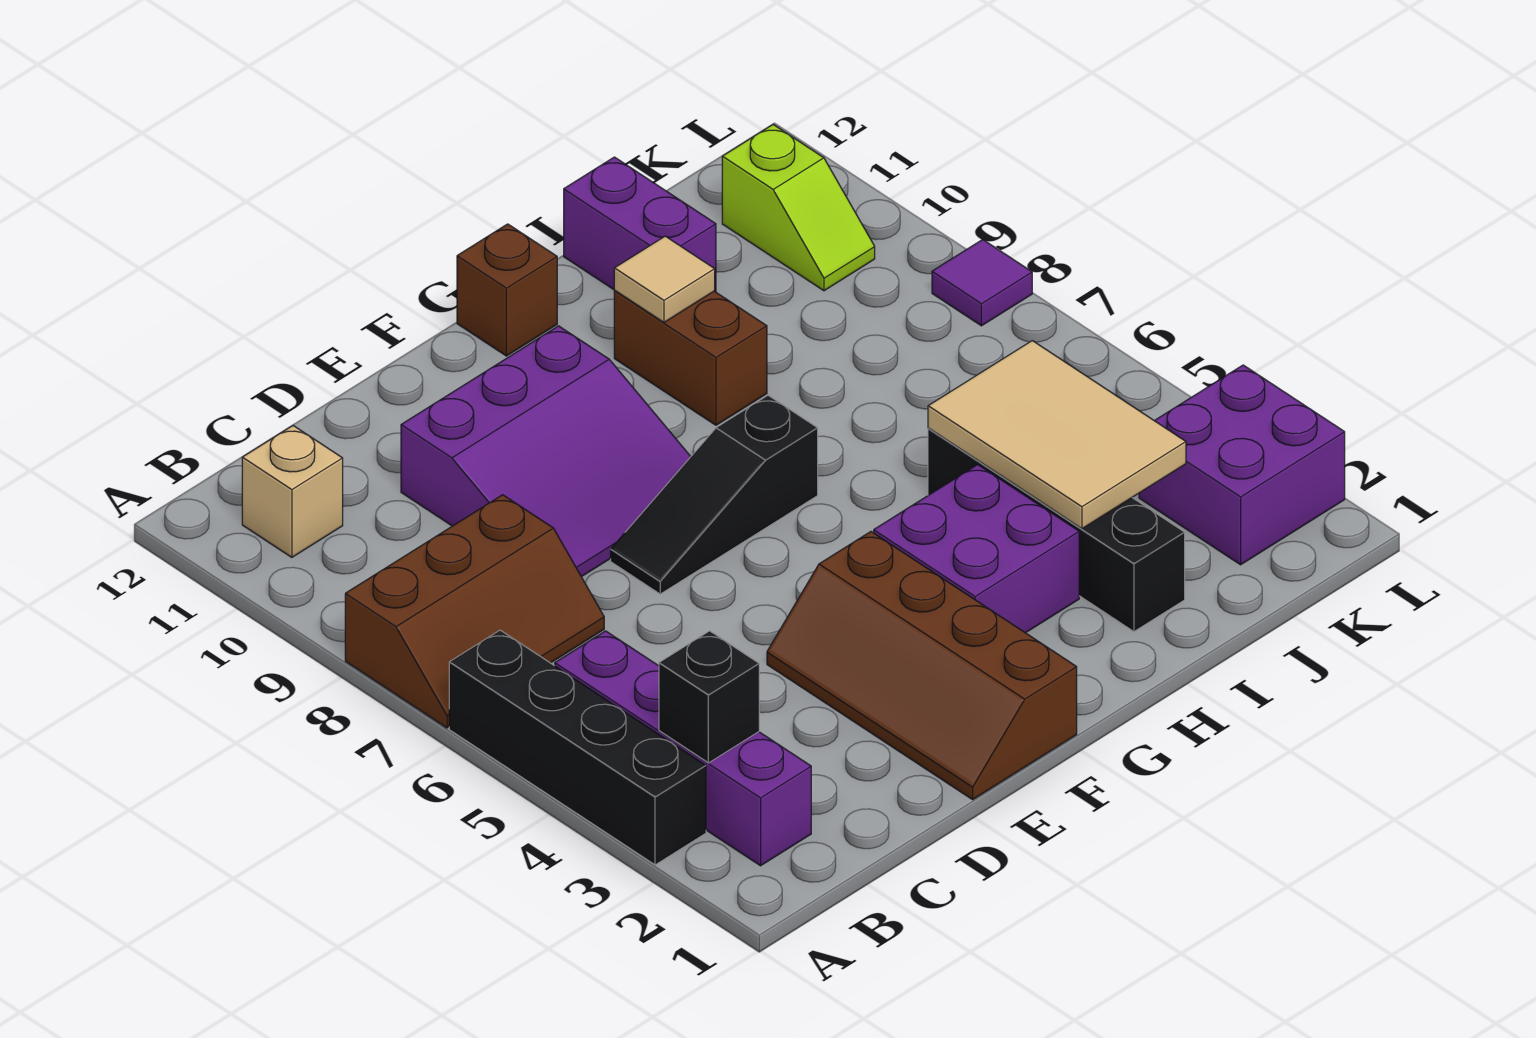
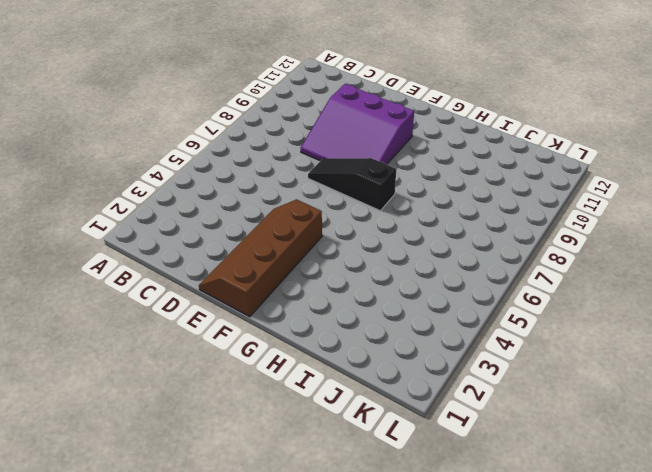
none -> black 1x4 brick [449,630,706,865]
none -> brown 2x3 slope [345,495,604,728]
none -> purple 1x4 brick [555,631,811,866]

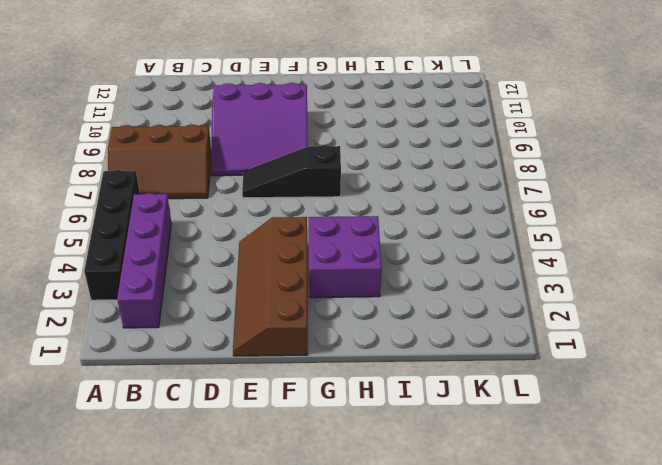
none -> tan 1x1 brick [242,426,343,557]
none -> brown 1x1 brick [457,224,557,356]
none -> brown 1x2 brick [614,291,767,425]

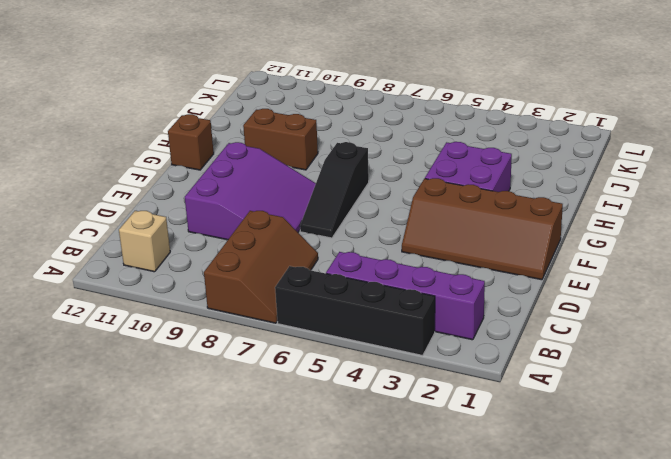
none -> black 1x4 brick [928,428,1185,632]
none -> purple 1x2 brick [564,157,716,292]
none -> purple 2x2 brick [1139,365,1345,565]

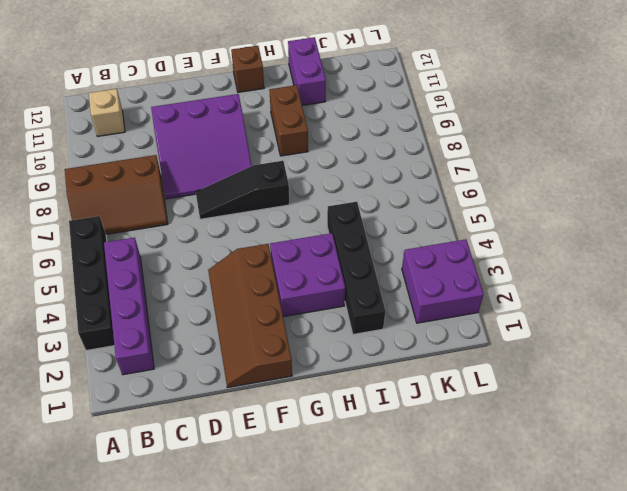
none -> lime 1x2 slope [722,125,875,291]
none -> purple 1x1 tile [932,240,1032,326]
none -> black 1x1 brick [659,631,759,763]

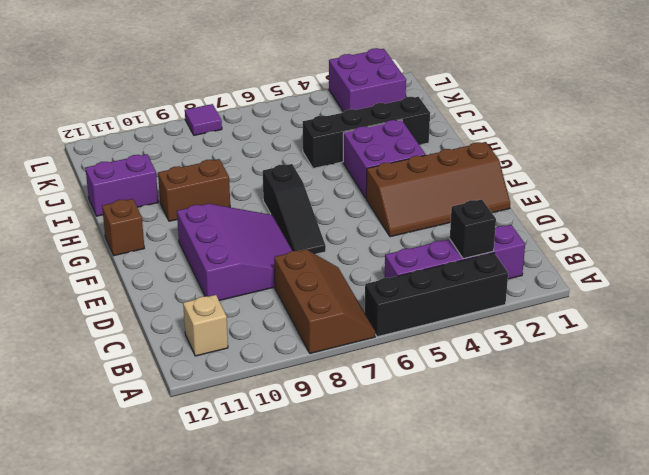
none -> lime 1x2 slope [722,125,875,291]
none -> tan 1x1 tile [614,236,715,322]
none -> tan 2x3 tile [928,341,1186,529]

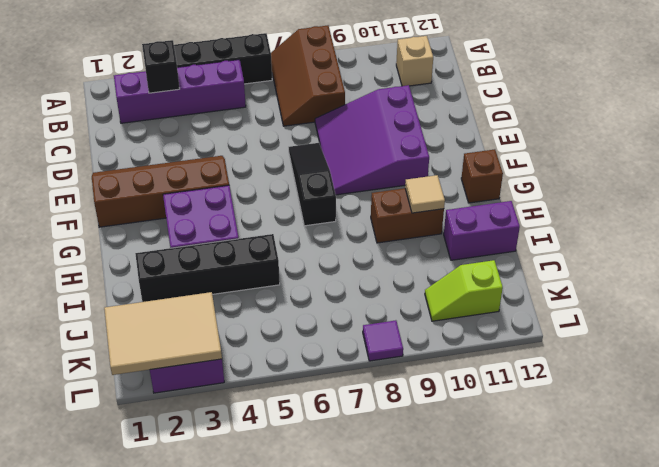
tan 2x3 tile [104,292,222,375] -> tan 2x3 tile moved to [928,341,1186,529]

